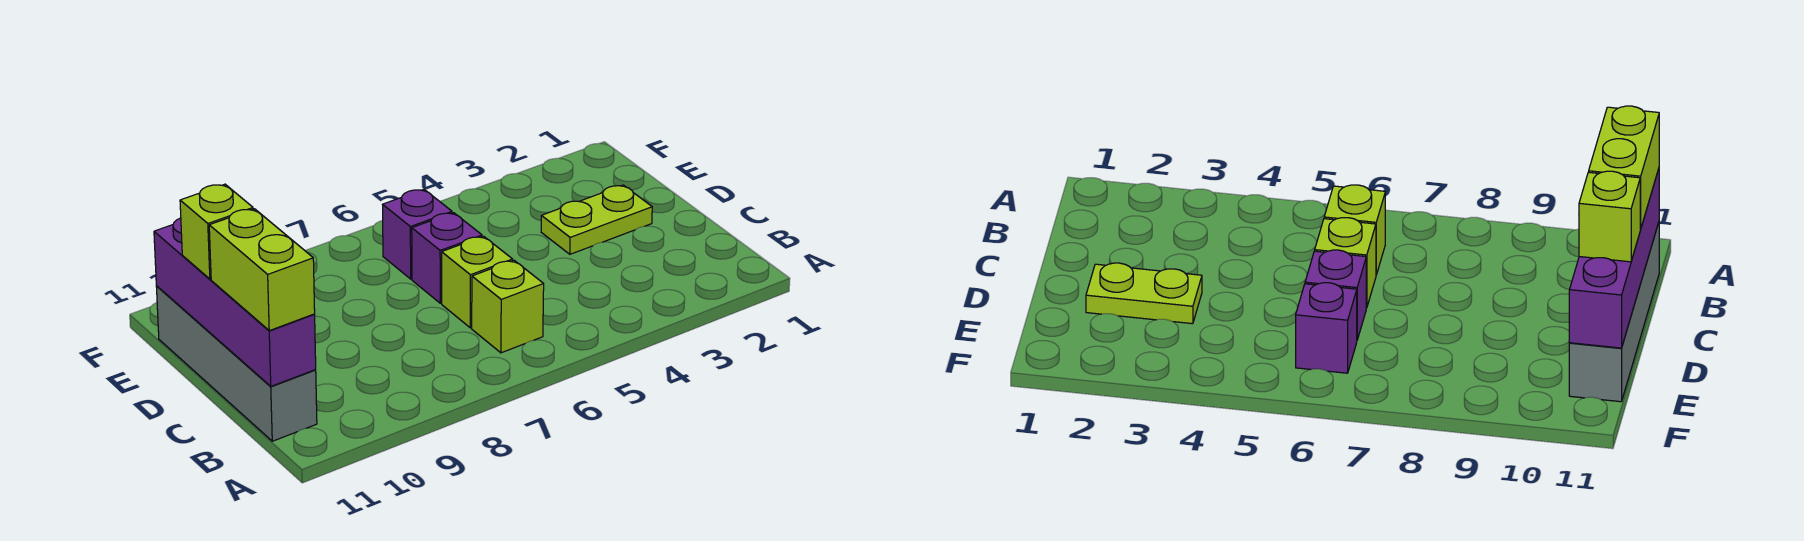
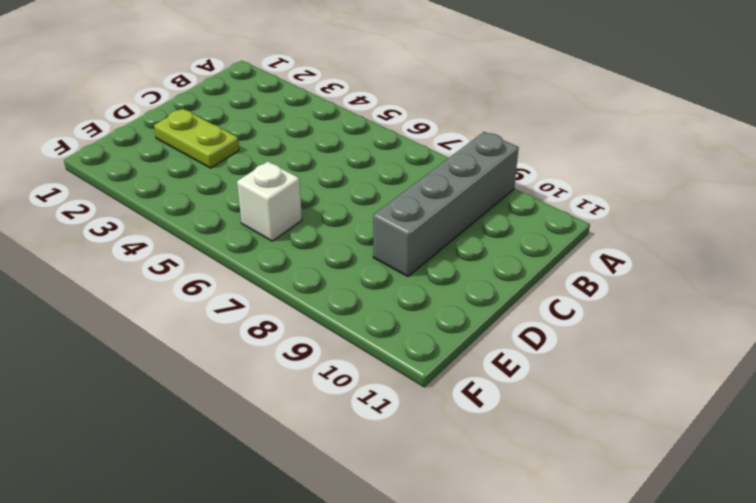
grey 1x4 brick [373,132,519,277] -> grey 1x4 brick moved to [156,286,317,441]
white 1x1 brick [237,161,302,241] -> purple 1x1 brick [383,189,452,279]
none -> lime 1x1 brick [472,260,544,353]
none -> lime 1x1 brick [442,236,513,328]

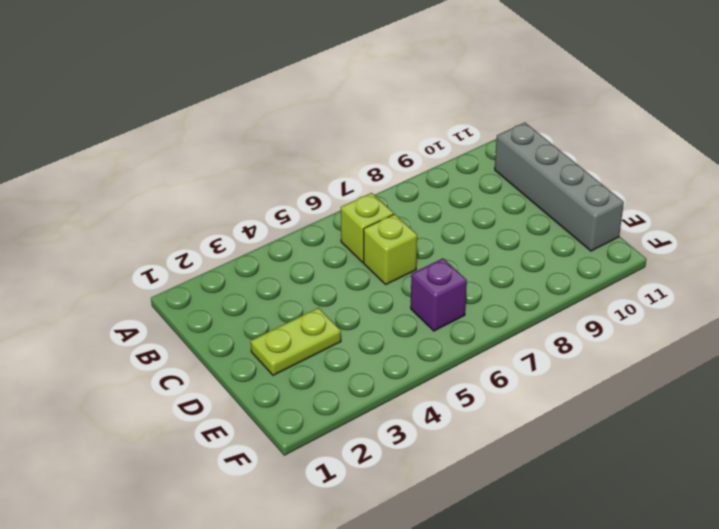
none -> purple 1x1 brick [412,213,482,303]
none -> purple 1x4 brick [154,218,316,386]

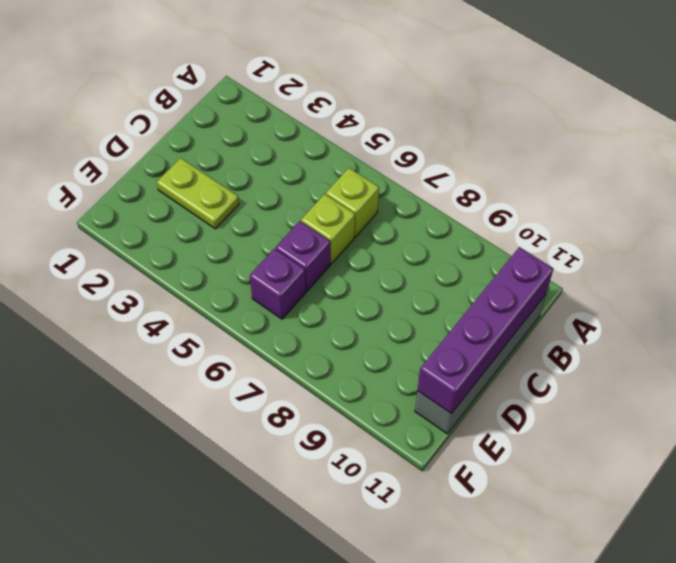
none -> lime 1x2 brick [209,209,315,331]
none -> lime 1x1 brick [180,184,253,279]

